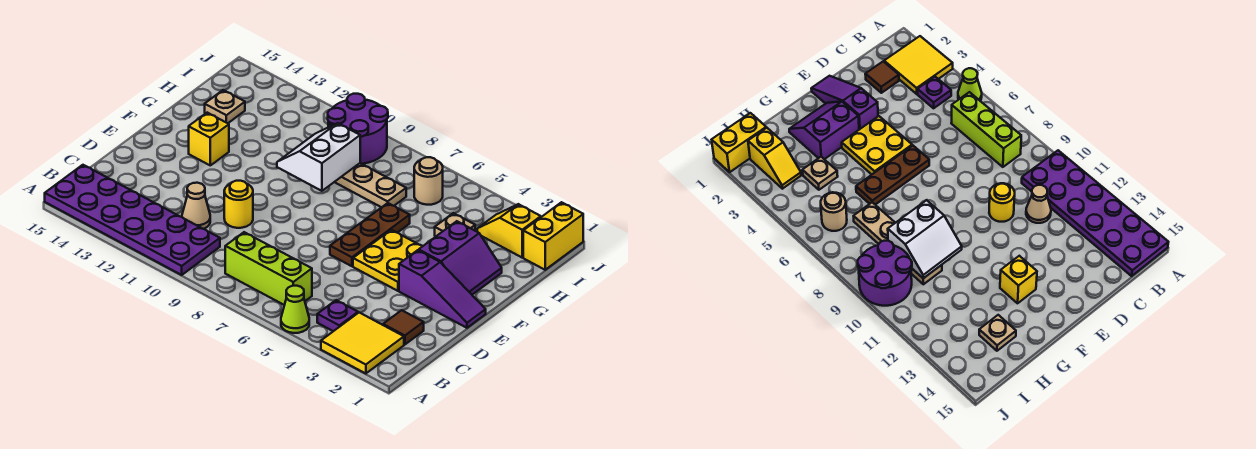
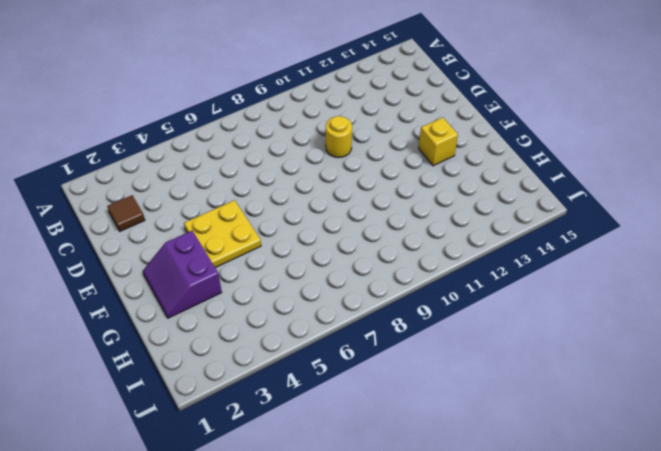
none -> yellow 2x2 tile [321,313,404,374]
none -> lime 1x1 cone [281,286,309,333]
none -> purple 2x6 plate [45,165,220,275]

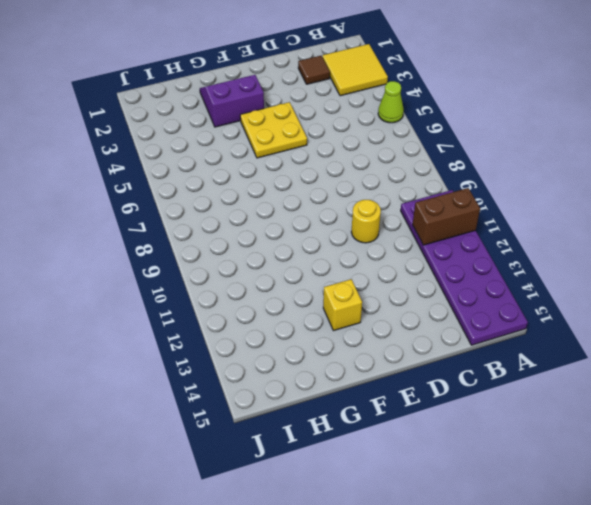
brown 1x2 brick [413,188,480,245] -> none
none -> purple 1x1 plate [317,300,358,331]
none -> lime 1x3 brick [225,232,312,305]
none -> tan 1x1 cone [182,183,210,229]

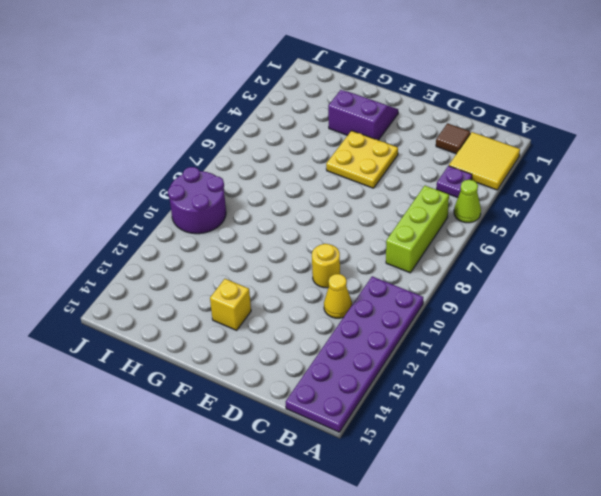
yellow 1x1 cone [324,274,352,318] -> tan 1x1 cone [182,183,210,229]
none -> purple 1x3 slope [399,250,486,328]
none -> brown 1x3 plate [330,203,410,266]
none -> tan 1x1 plate [435,213,475,236]

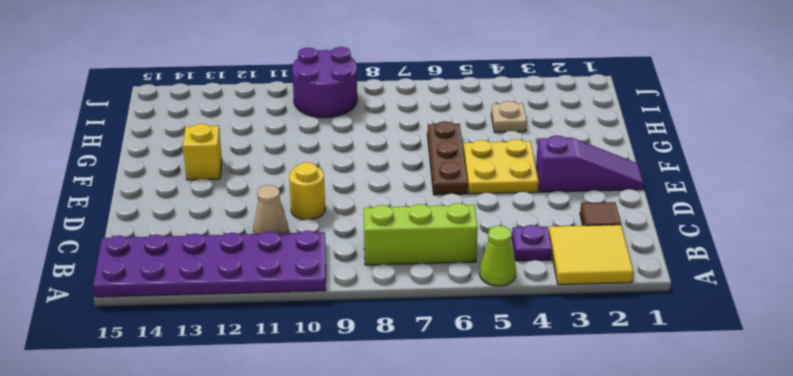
none -> purple 2x2 slope [419,221,502,295]
none -> tan 1x4 plate [335,163,406,207]
none -> tan 1x1 plate [205,90,245,123]

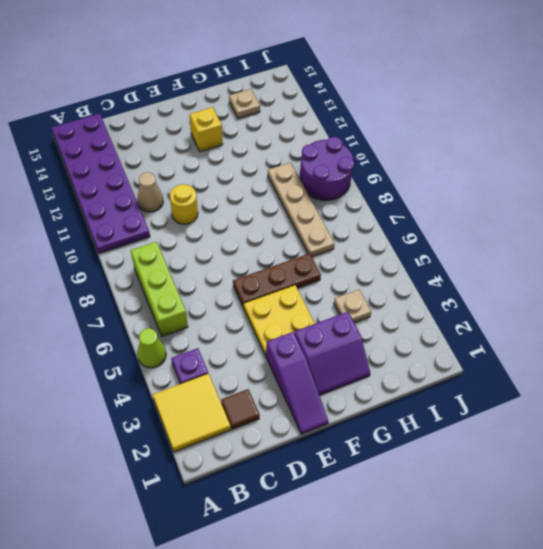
none -> yellow 1x2 brick [523,202,583,270]
none -> yellow 1x2 slope [477,204,541,257]
none -> tan 1x1 round brick [414,157,443,205]

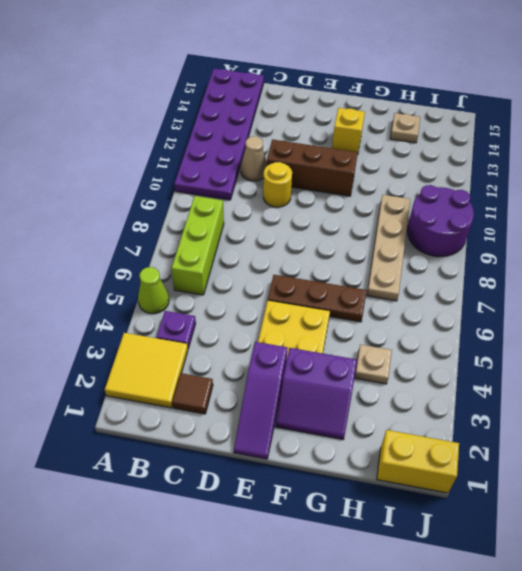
brown 1x3 brick [267,140,358,196] -> none
none -> yellow 1x2 slope [477,204,541,257]
none -> tan 1x1 round brick [414,157,443,205]
none -> white 2x2 slope [277,123,360,191]

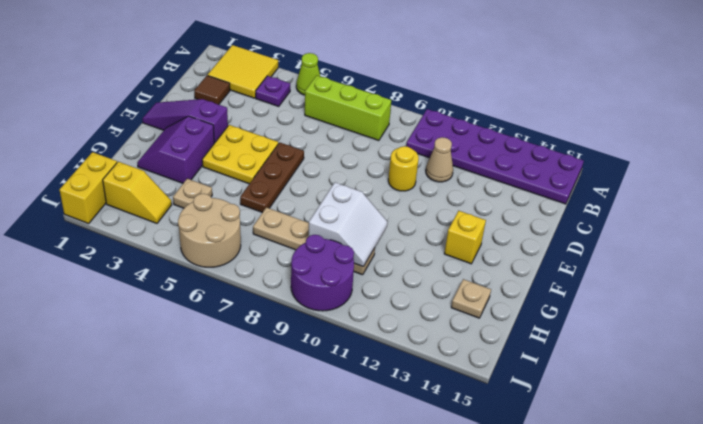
tan 2x2 round brick [178,194,241,267] -> tan 1x1 round brick [414,157,443,205]

